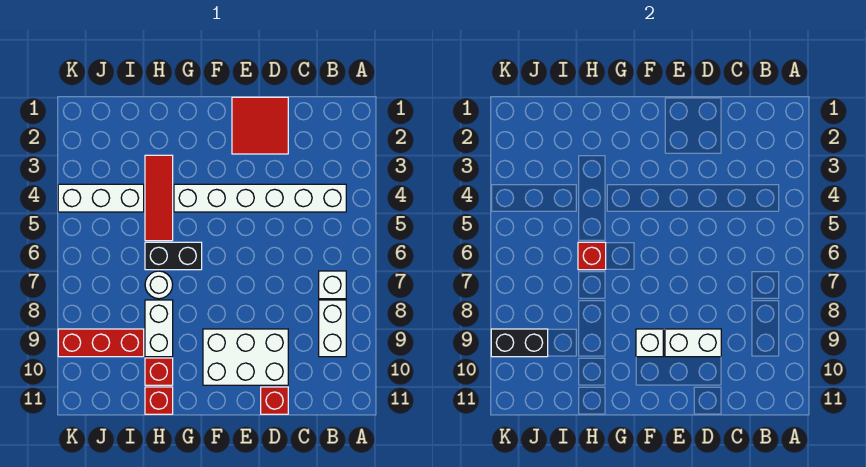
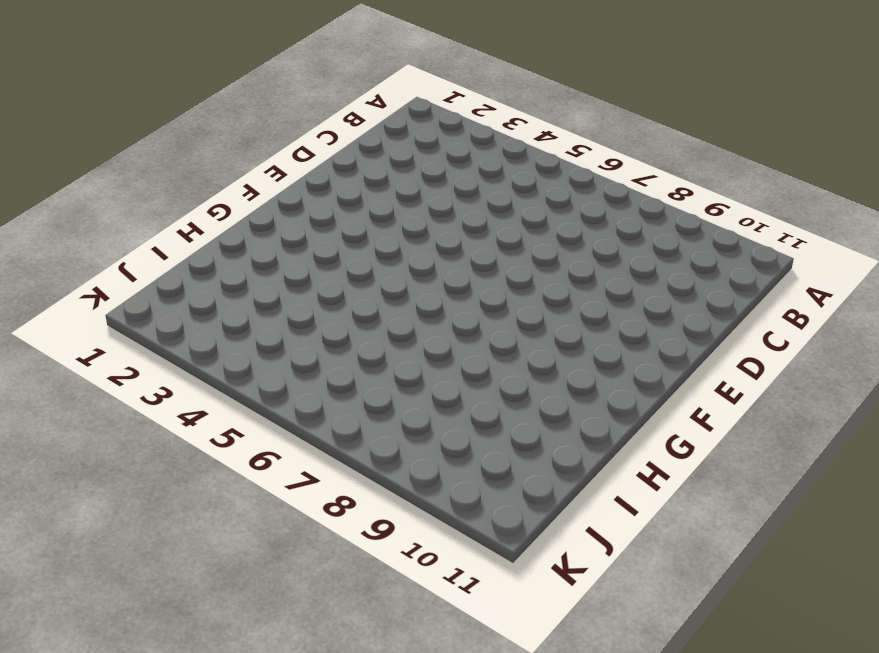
none -> white 1x6 brick [174,184,346,212]
none -> white 1x1 brick [319,271,346,299]
none -> white 1x2 brick [319,300,346,357]

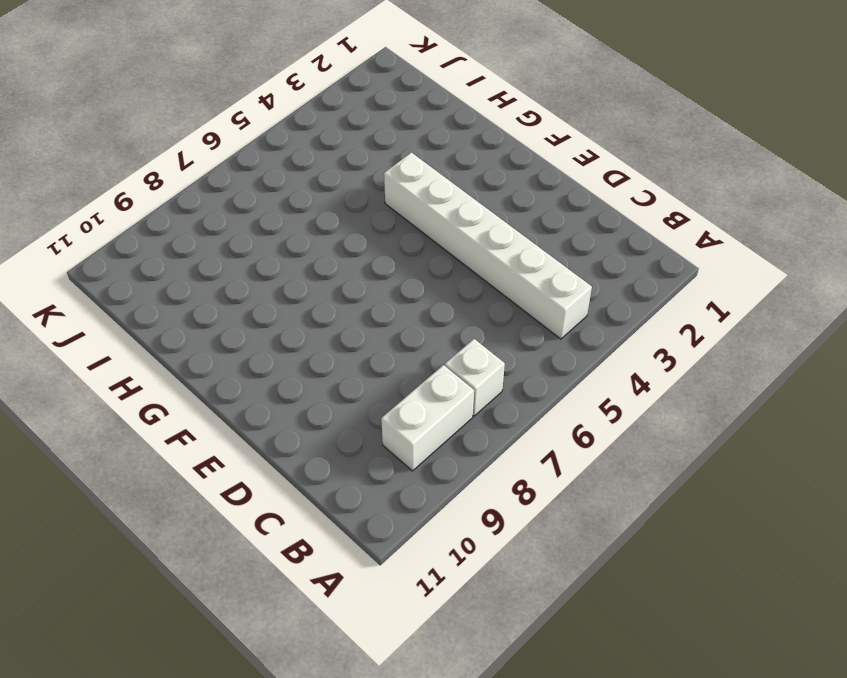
none -> red 2x2 tile [232,97,288,154]
none -> white 2x3 brick [203,329,288,385]
none -> red 1x1 brick [261,387,288,414]

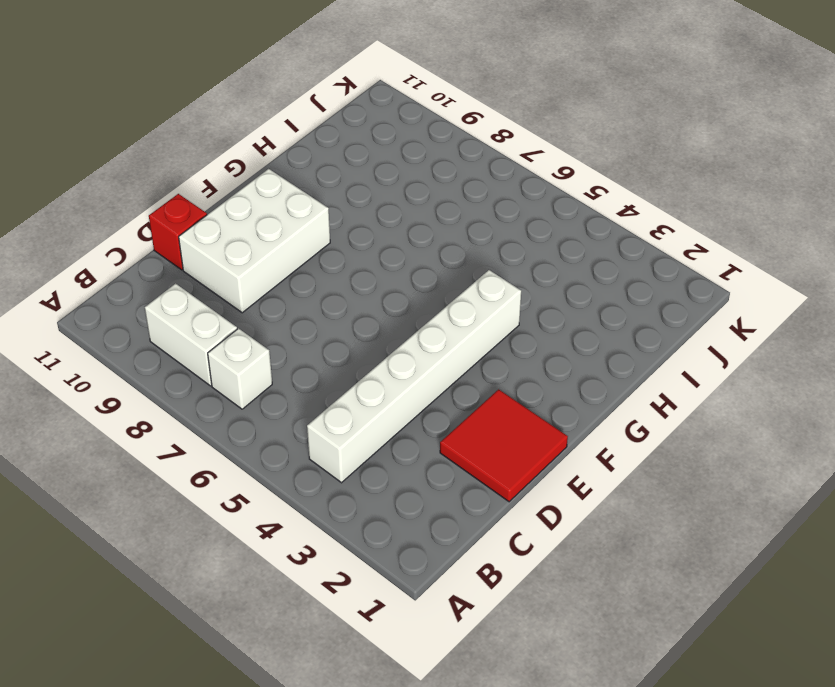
none -> black 1x2 brick [145,242,202,270]
none -> red 1x3 tile [145,155,173,241]
none -> white 1x1 round brick [145,271,173,299]

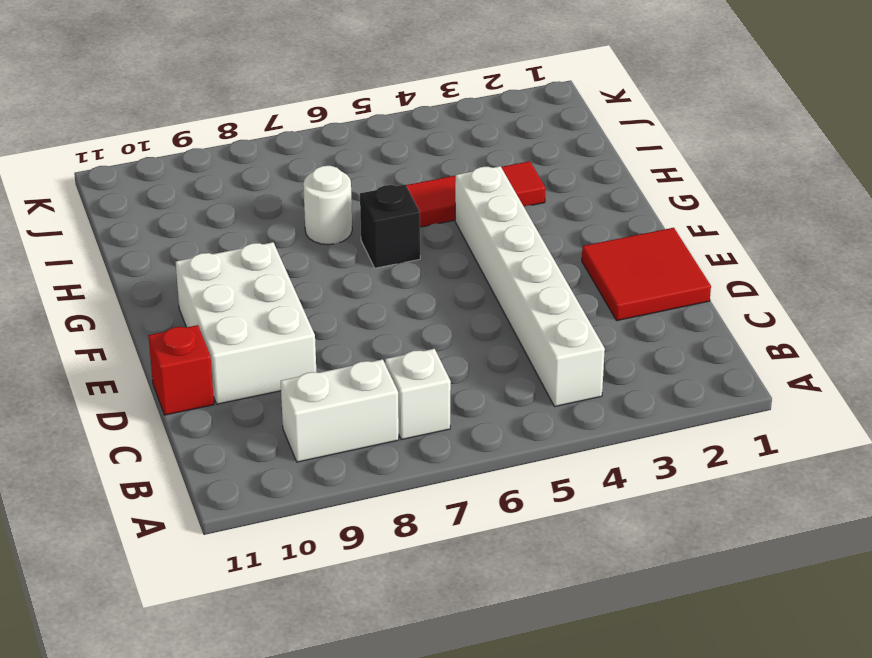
black 1x1 brick [360,184,420,268] -> black 1x2 brick [145,242,202,270]
none -> white 1x2 brick [145,300,173,357]
none -> red 1x1 brick [145,358,173,385]
none -> red 1x1 brick [145,387,173,414]

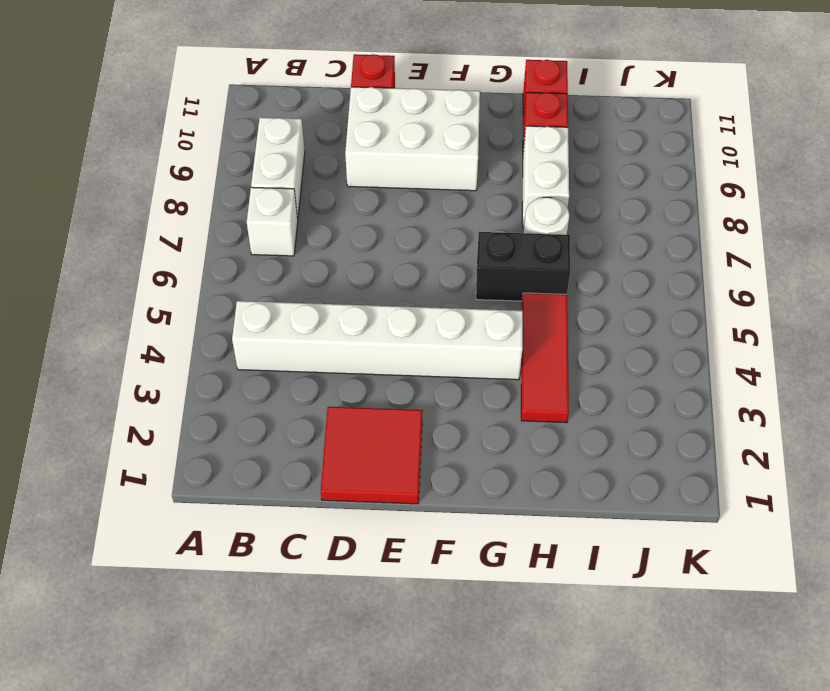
none -> white 1x3 brick [58,184,144,212]
none -> red 1x3 brick [58,329,144,357]
none -> white 1x2 brick [665,329,721,357]

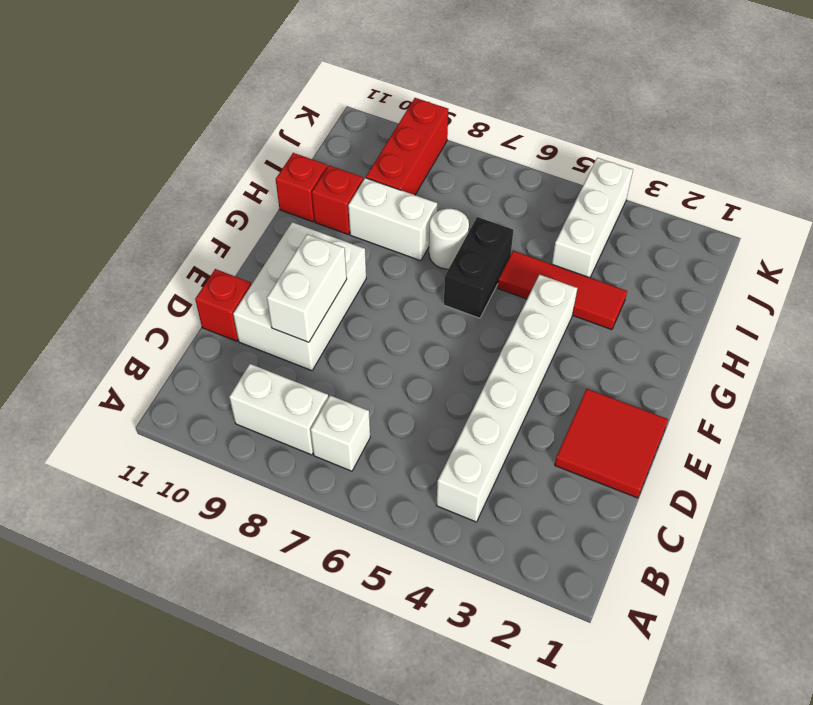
none -> white 1x1 brick [636,329,663,357]
none -> red 1x1 brick [578,242,606,270]
none -> black 1x2 brick [491,329,548,357]

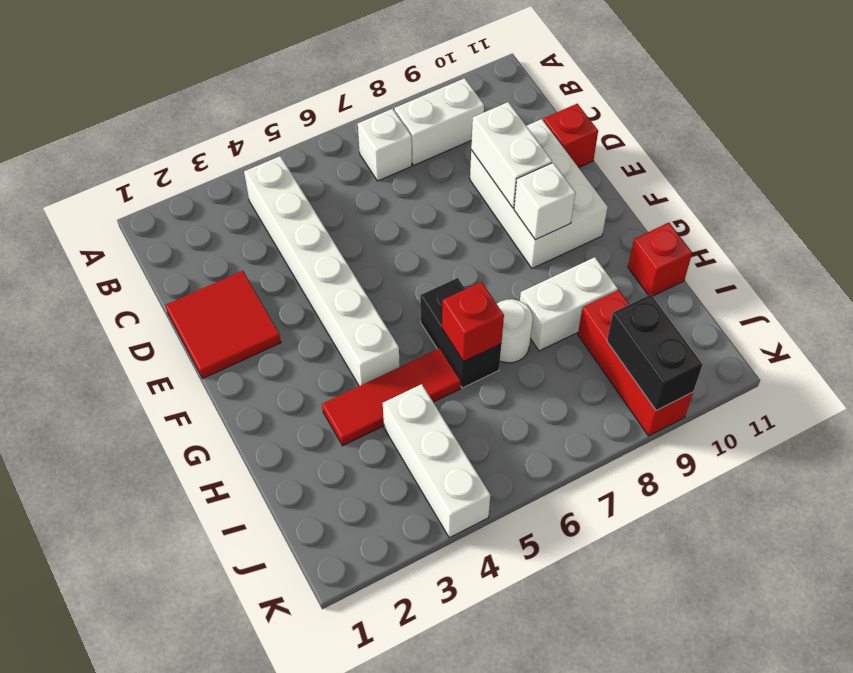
none -> red 1x1 brick [145,358,173,385]

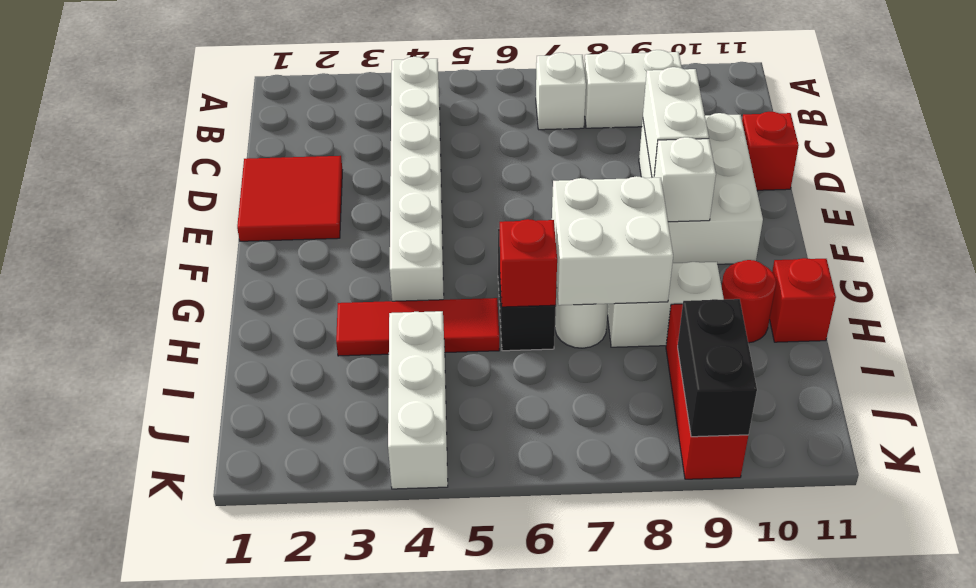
white 2x2 brick [552,176,673,305] -> none
red 1x1 round brick [722,260,776,343] -> red 1x1 brick [145,358,173,385]

